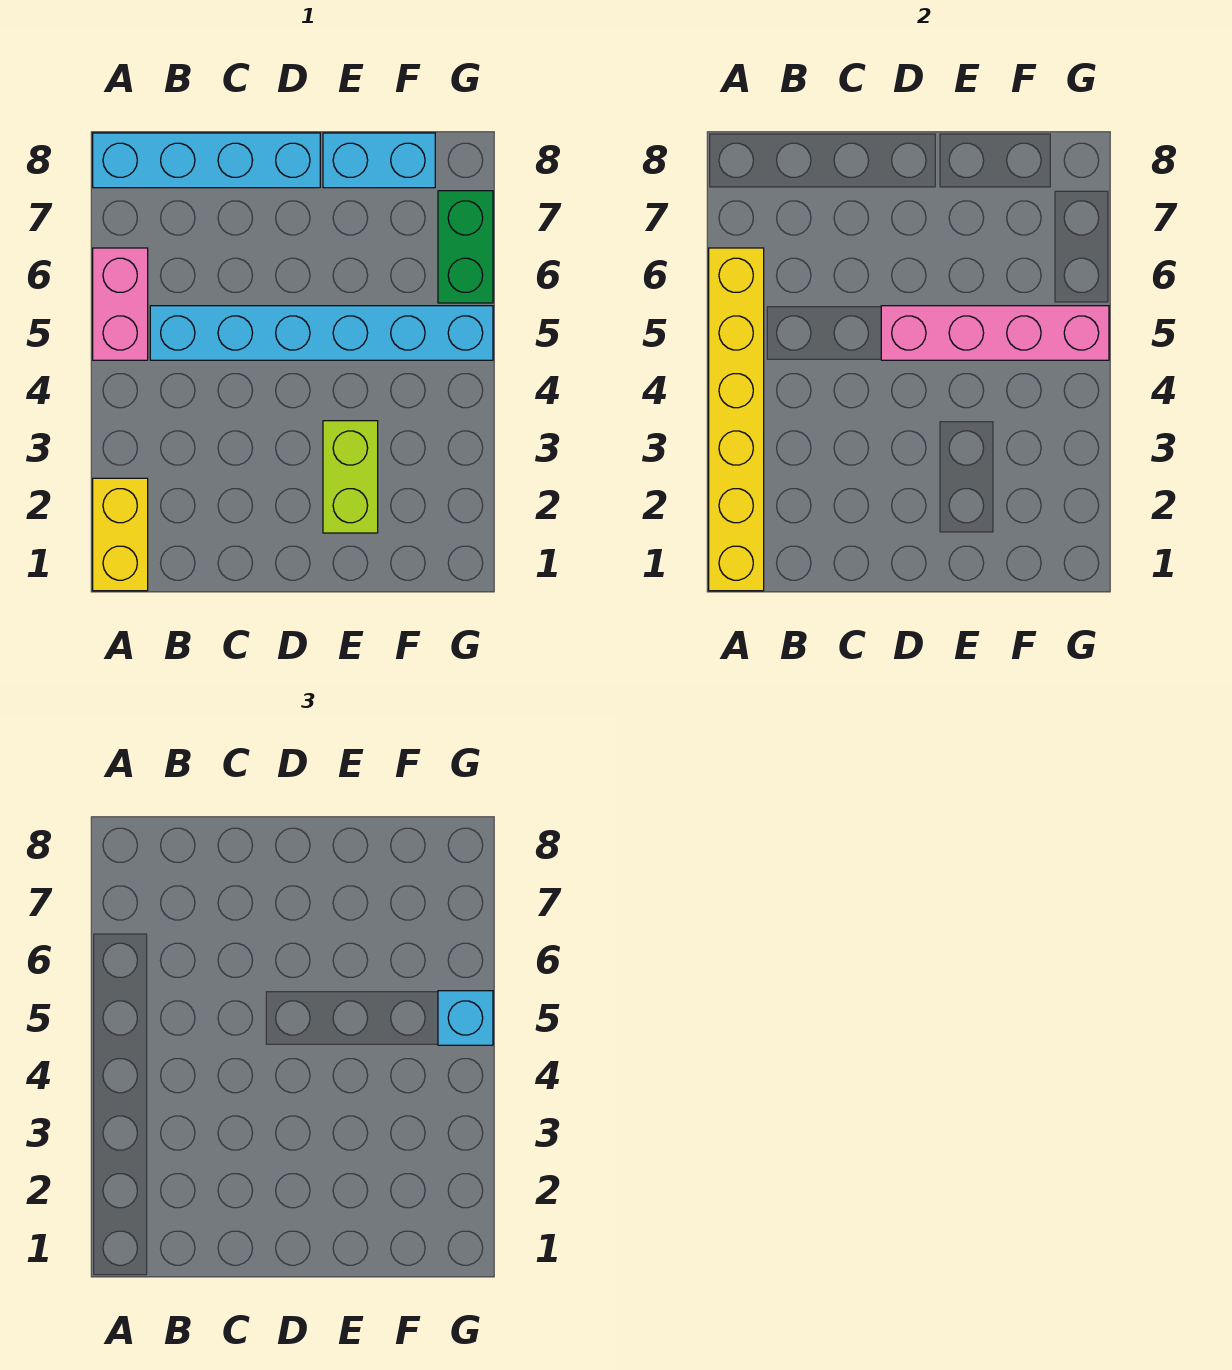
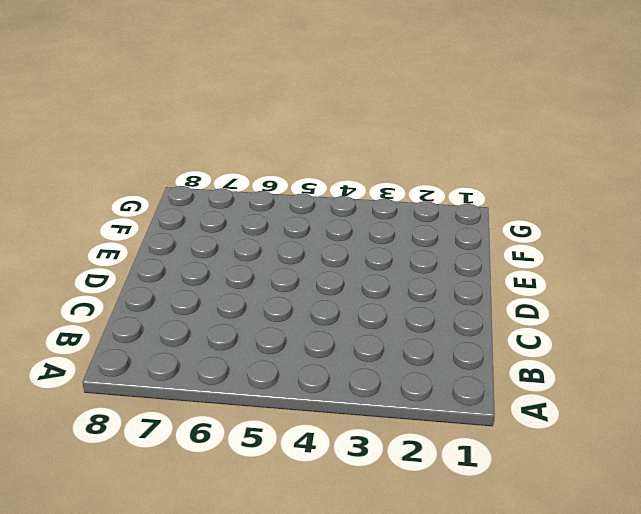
none -> yellow 1x2 brick [93,478,148,591]
none -> pink 1x2 brick [93,248,148,360]

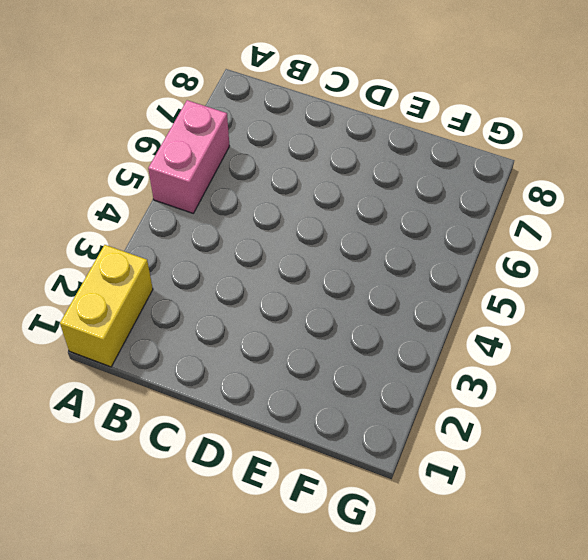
none -> cyan 1x4 brick [93,133,320,188]
none -> cyan 1x6 brick [150,306,493,360]

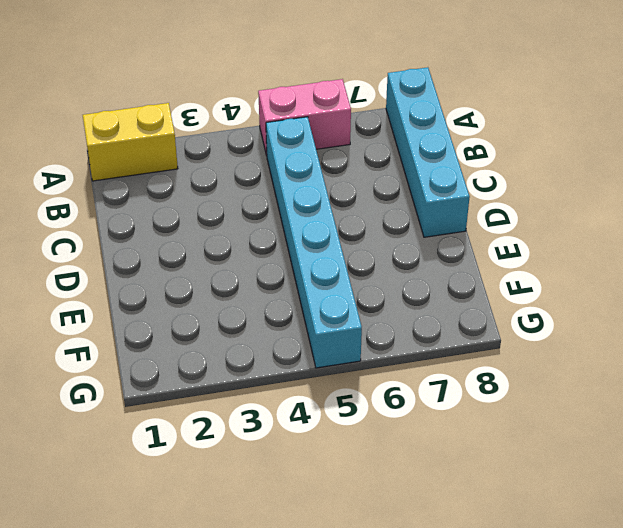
none -> lime 1x2 brick [323,421,378,533]
none -> cyan 1x2 brick [323,133,435,188]

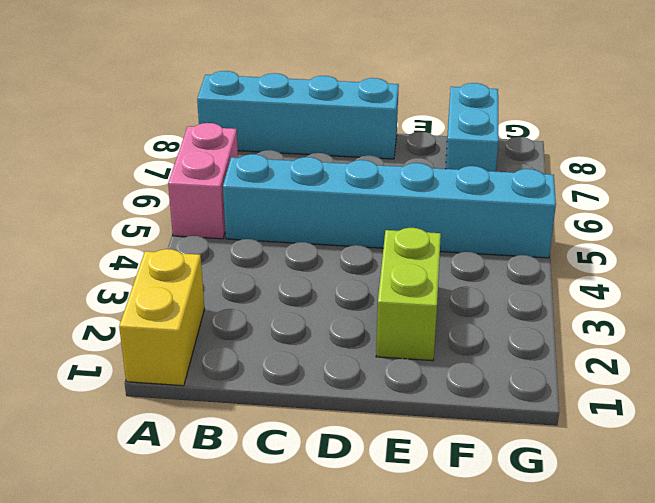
cyan 1x2 brick [446,83,499,172] -> cyan 1x2 brick turned to [323,133,435,188]
none -> green 1x2 brick [438,191,493,303]
none -> yellow 1x6 brick [709,248,764,591]

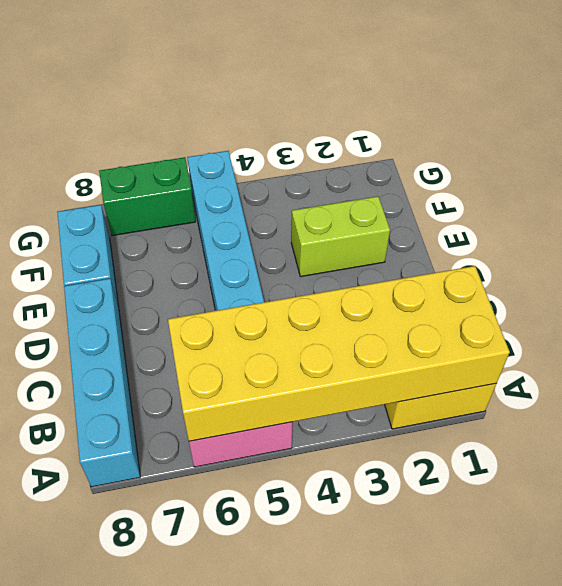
yellow 2x6 brick [168,266,510,441] -> yellow 1x6 brick [709,248,764,591]
none -> pink 1x4 brick [881,306,1109,360]
none -> cyan 1x1 brick [438,991,493,1045]

